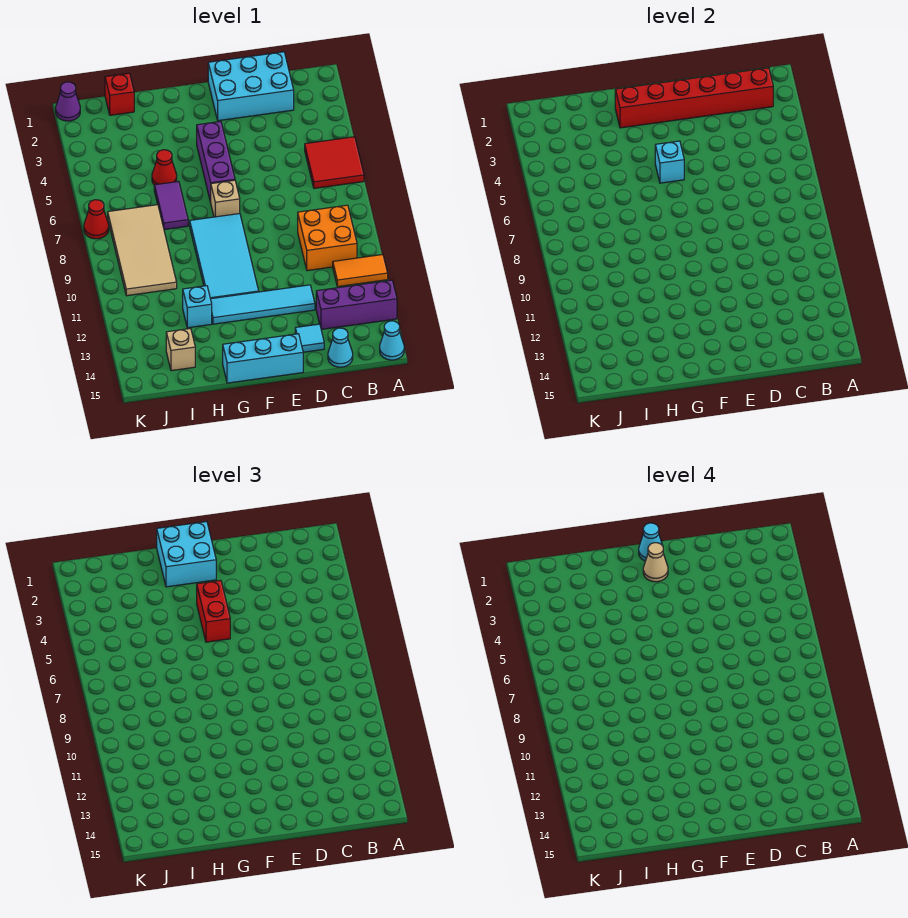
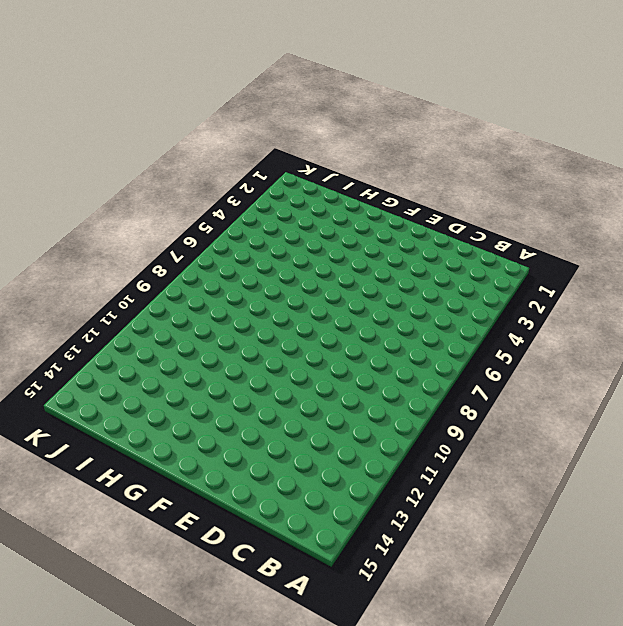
none -> red 2x2 tile [305,137,364,188]
none -> orange 1x2 tile [333,255,388,287]
none -> purple 1x3 brick [316,280,397,329]

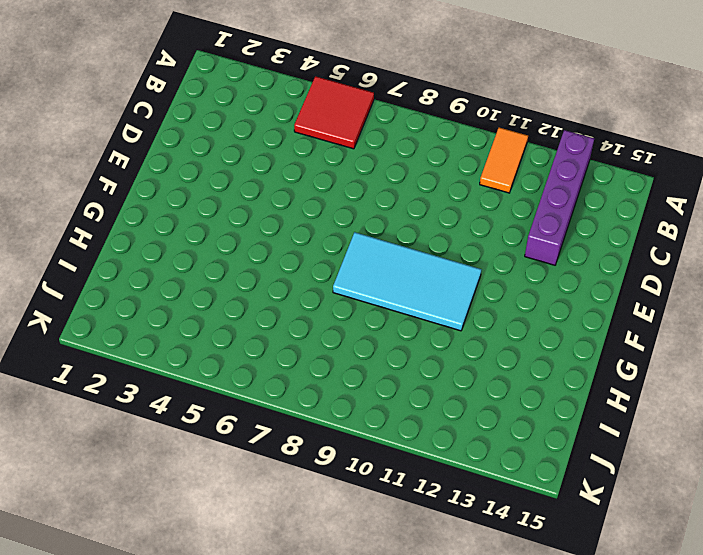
purple 1x4 brick [525,130,594,265] -> purple 1x3 brick [316,280,397,329]
none -> cyan 1x1 cone [380,321,404,360]
none -> orange 2x2 brick [298,205,357,271]
none -> cyan 2x3 brick [208,52,294,121]

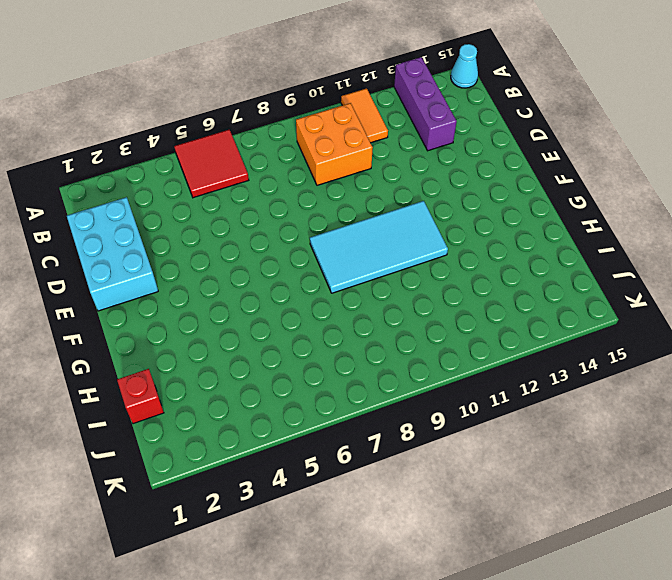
none -> cyan 1x1 cone [328,328,353,367]
none -> cyan 1x4 tile [211,285,315,324]
none -> cyan 1x1 tile [295,324,324,352]

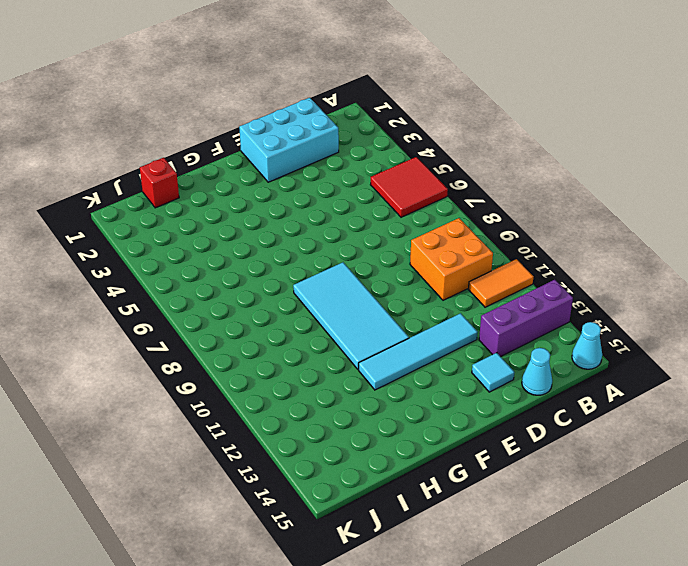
none -> cyan 1x3 brick [223,334,303,383]
none -> purple 1x3 brick [197,121,235,202]
none -> tan 1x1 brick [211,180,240,217]

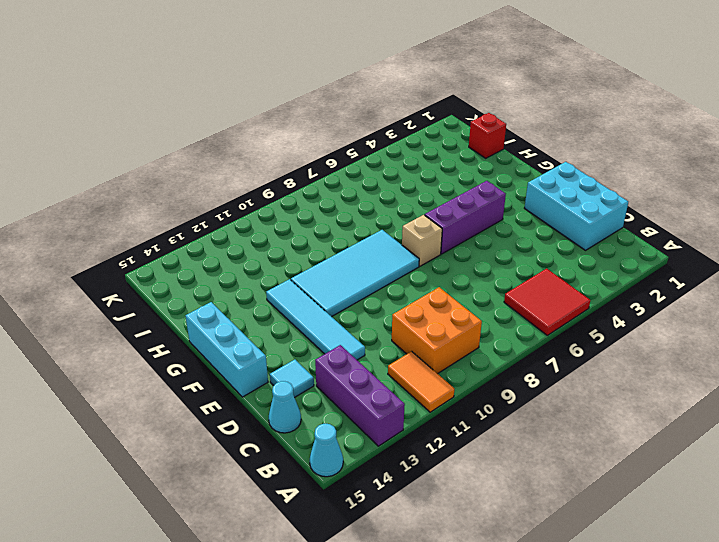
none -> red 1x1 cone [152,150,177,185]
none -> purple 1x2 tile [154,181,188,230]
none -> cyan 1x1 brick [183,286,212,328]

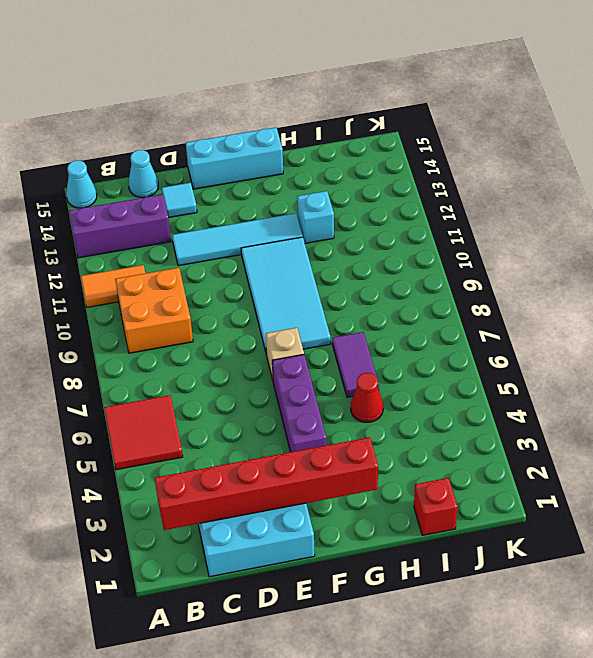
none -> tan 2x4 tile [108,205,177,296]
none -> tan 1x1 brick [166,328,195,371]
none -> purple 1x1 cone [56,82,80,121]

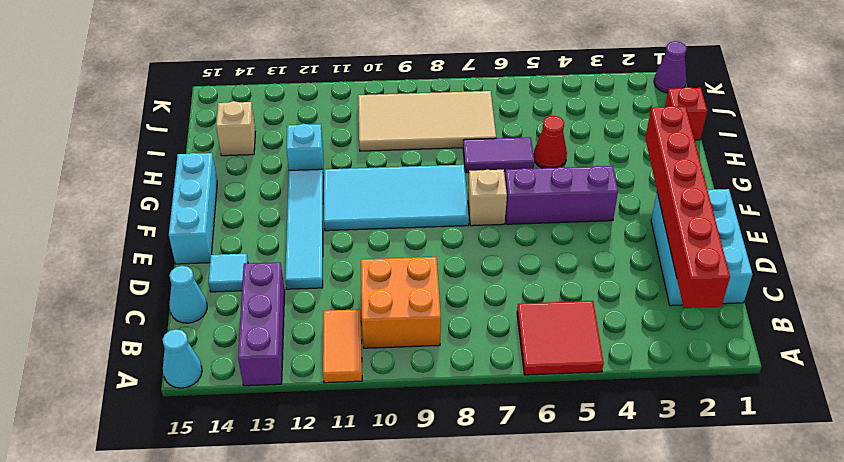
none -> red 1x1 cone [84,200,109,239]
none -> cyan 1x1 brick [655,141,684,183]
none -> cyan 2x2 brick [157,522,216,587]

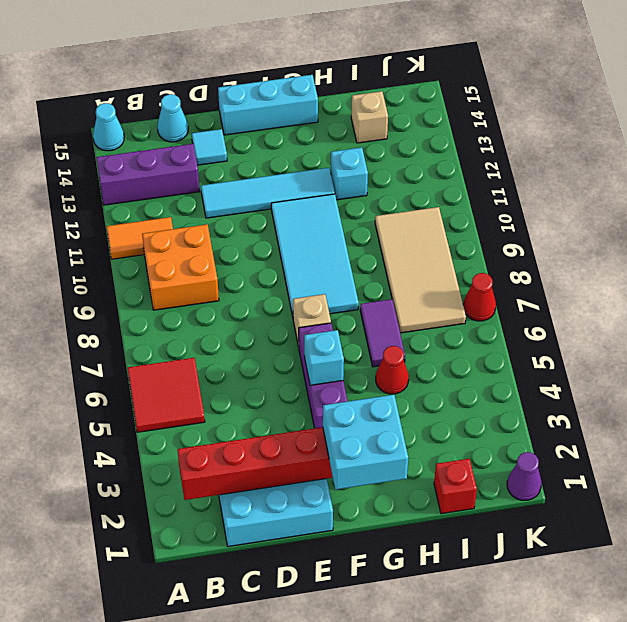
none -> red 1x2 brick [197,580,230,642]
none -> cyan 1x1 cone [639,523,663,561]
none -> tan 1x1 cone [643,543,668,582]

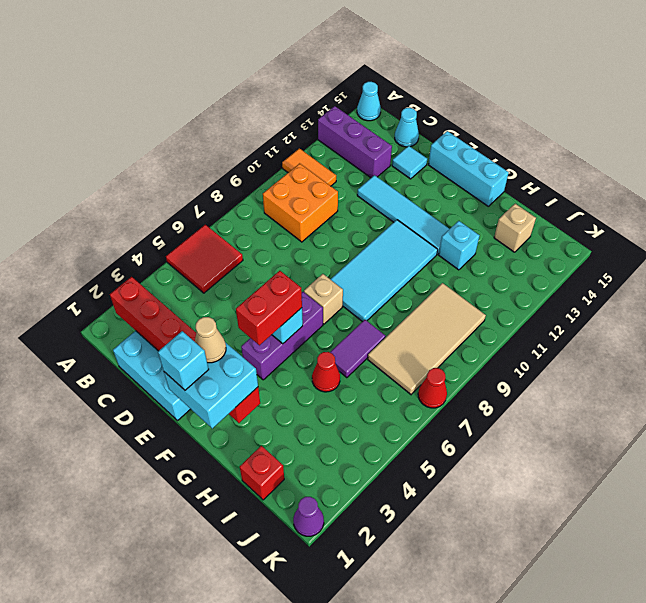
cyan 1x1 brick [158,331,209,390] -> cyan 1x1 cone [639,523,663,561]

